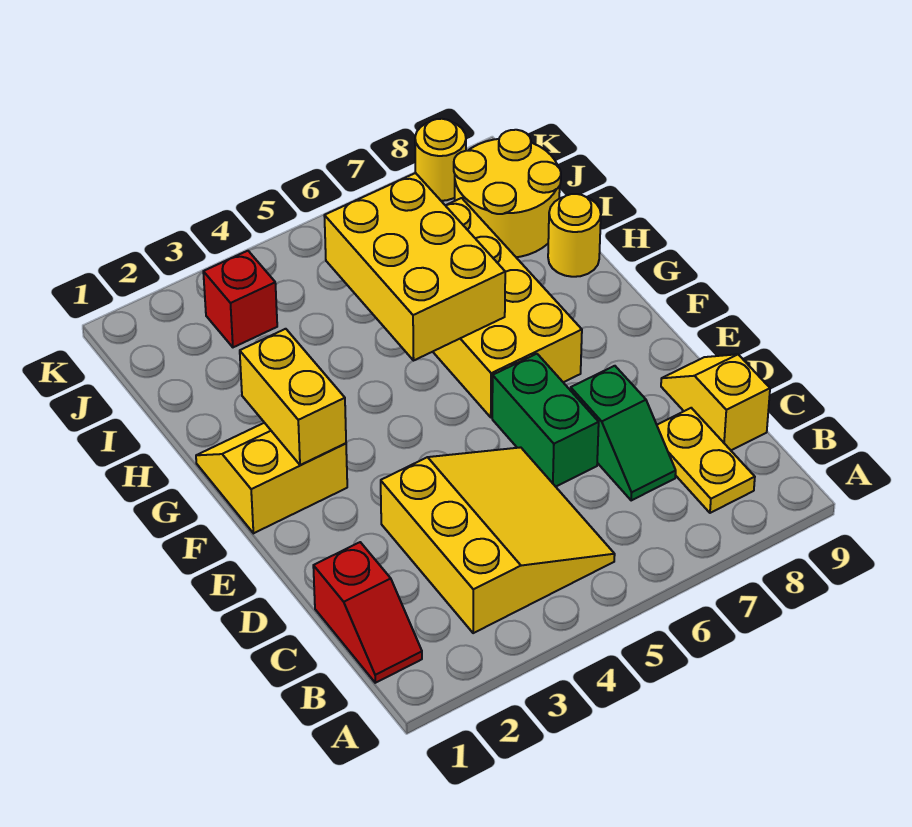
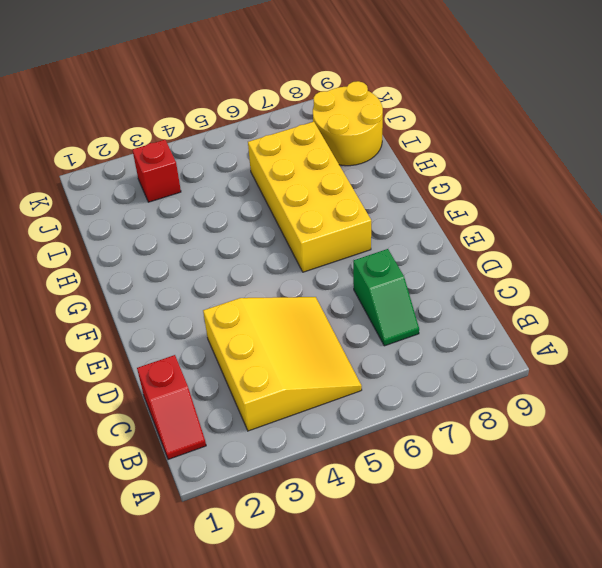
none -> yellow 1x2 plate [657,408,755,513]
none -> yellow 1x2 slope [661,354,770,450]
none -> green 1x2 brick [492,354,599,487]

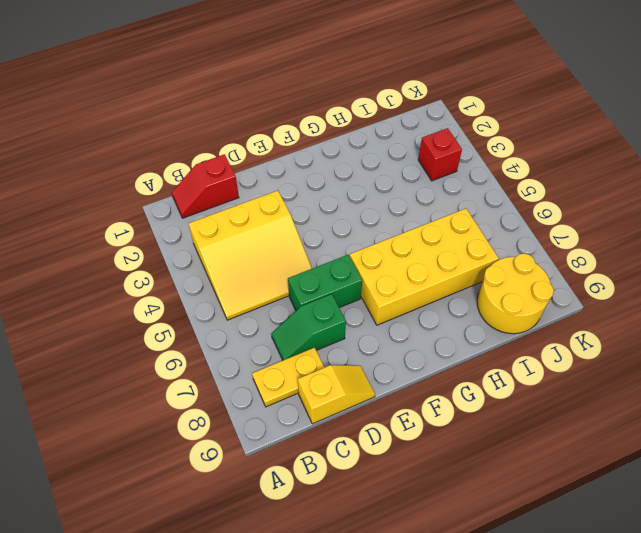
none -> yellow 2x2 slope [196,423,347,533]
none -> yellow 1x1 round brick [548,194,601,277]
none -> yellow 1x1 round brick [415,119,466,201]

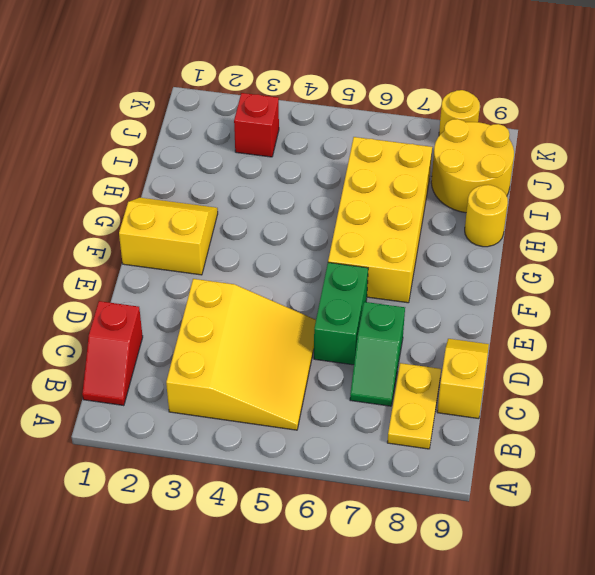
none -> yellow 1x2 brick [240,329,346,465]
none -> yellow 2x3 brick [324,173,505,361]

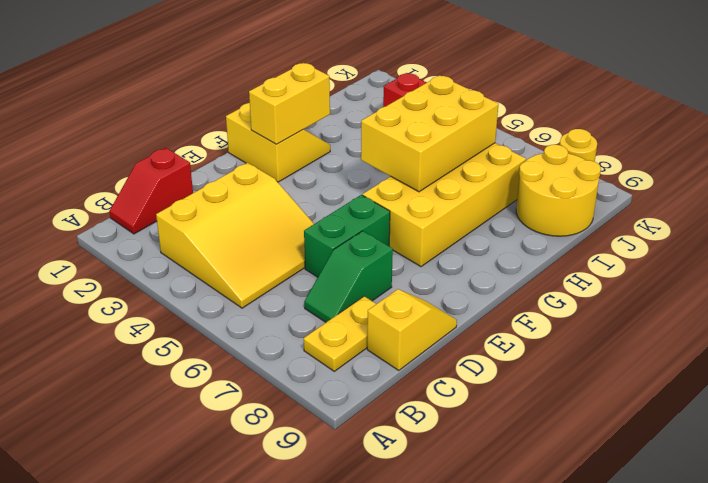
none -> yellow 1x1 round brick [548,194,601,277]

